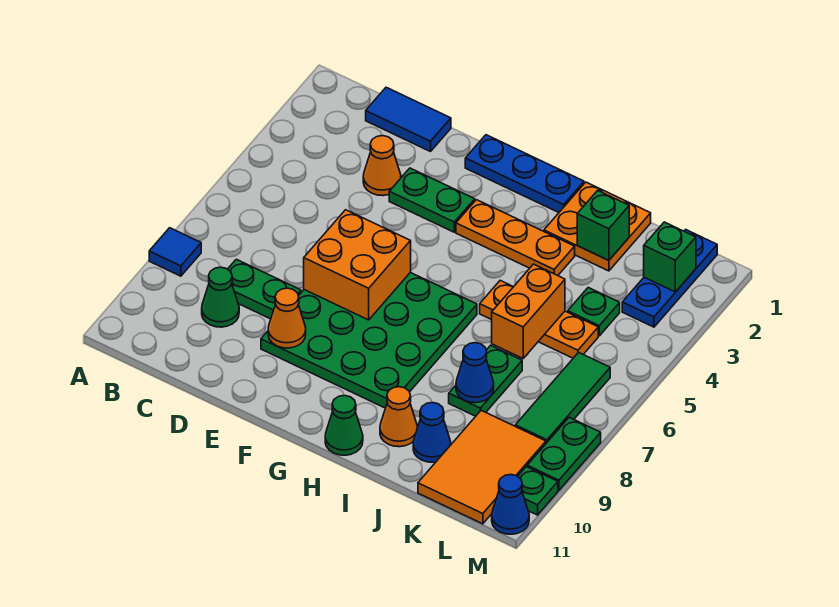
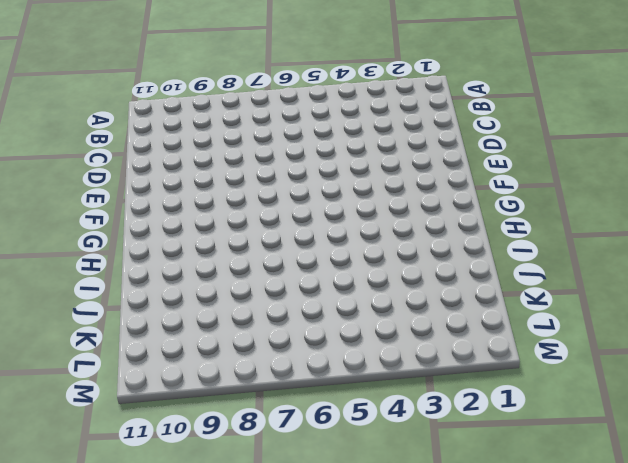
none -> blue 1x1 tile [149,228,201,276]
none -> blue 1x2 tile [366,87,451,152]
none -> green 1x2 plate [228,259,301,319]

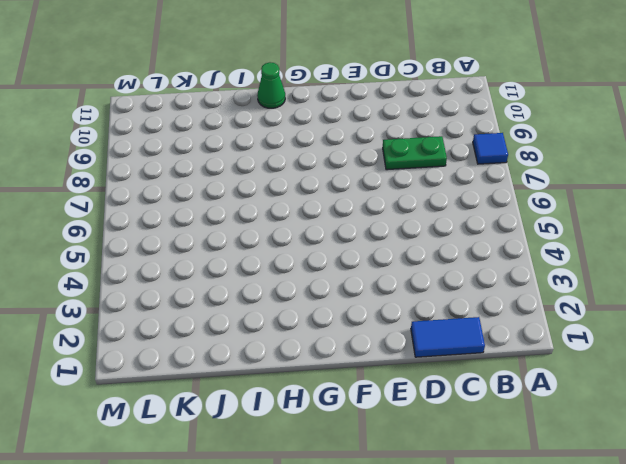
none -> green 1x1 cone [202,267,239,327]
none -> orange 1x1 cone [363,136,401,196]
none -> green 1x2 plate [389,168,475,232]

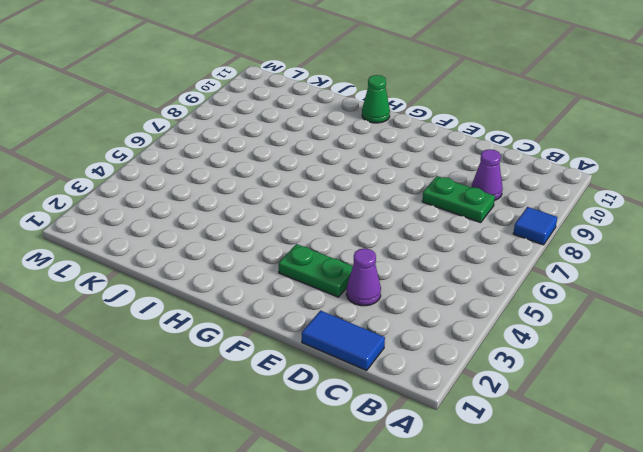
purple 1x1 cone [471,149,503,201] -> green 1x1 cone [202,267,239,327]
purple 1x1 cone [346,248,381,306] -> orange 1x1 cone [363,136,401,196]
none -> green 4x4 plate [261,272,477,408]
none -> blue 1x3 plate [465,135,584,212]
none -> orange 1x3 plate [456,200,575,276]

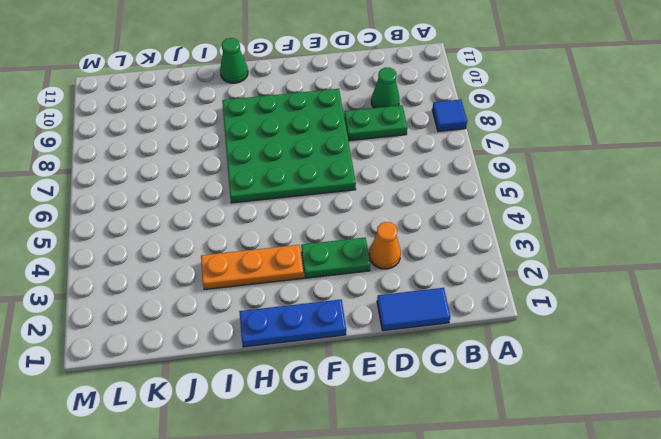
none -> orange 2x2 plate [544,182,651,271]
none -> orange 1x3 plate [480,280,598,358]
none -> orange 1x1 cone [380,387,418,447]

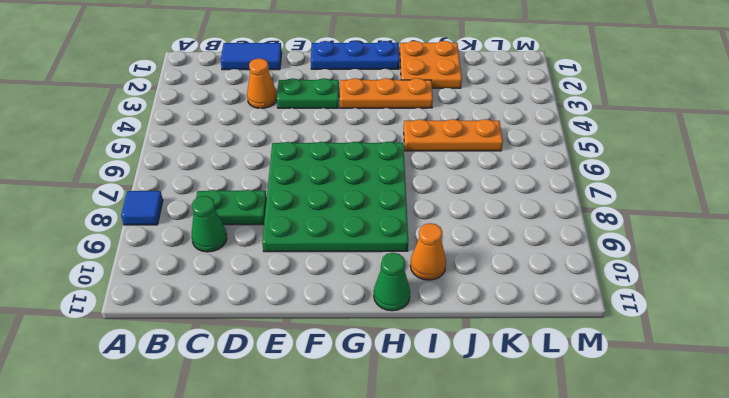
none -> green 1x2 plate [449,345,522,416]
none -> blue 1x1 cone [413,403,451,462]
none -> green 1x1 plate [568,288,620,336]

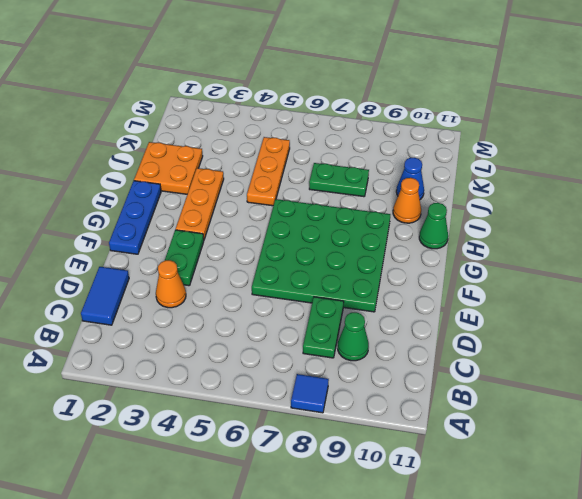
none -> green 1x1 plate [568,288,620,336]
none -> orange 2x3 tile [418,410,546,524]
none -> blue 1x3 plate [622,230,717,327]

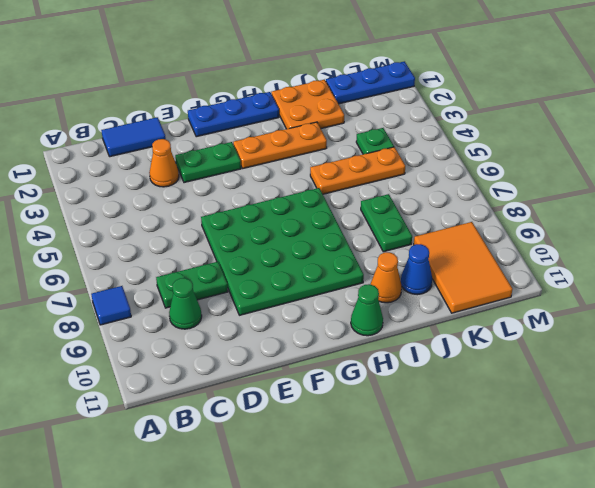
blue 1x3 plate [326,61,415,104] -> blue 1x3 plate turned to [622,230,717,327]
none -> green 1x3 tile [515,352,610,443]
none -> green 1x2 plate [527,417,601,490]
none -> green 1x1 plate [518,467,558,515]

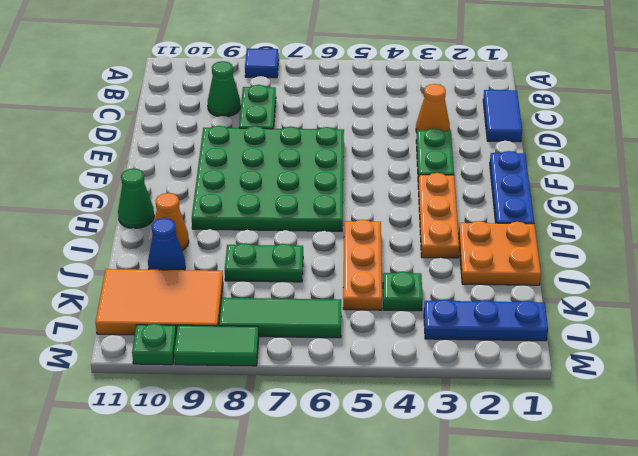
green 1x2 tile [174,325,259,366] -> green 1x2 plate [527,417,601,490]
none -> blue 1x1 cone [492,475,529,534]
none -> orange 2x2 brick [304,210,411,320]
none -> orange 1x1 cone [268,288,306,348]

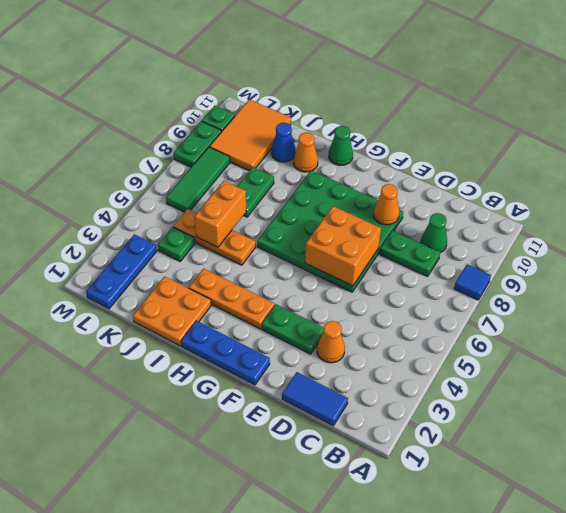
none -> blue 1x1 cone [492,475,529,534]
none -> green 1x1 brick [577,190,629,260]
none -> blue 1x1 cone [456,343,494,403]

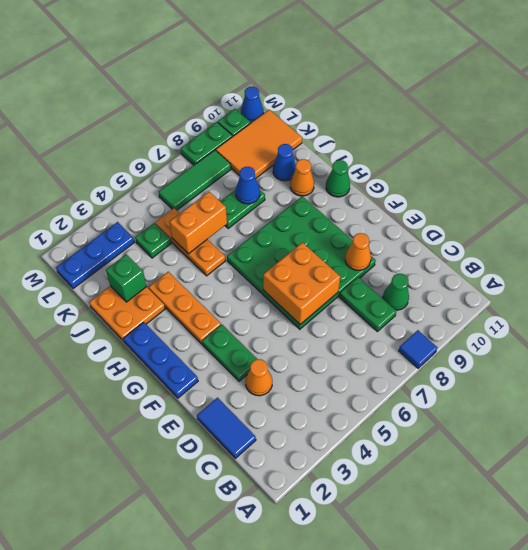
none -> green 1x1 brick [644,222,696,292]

